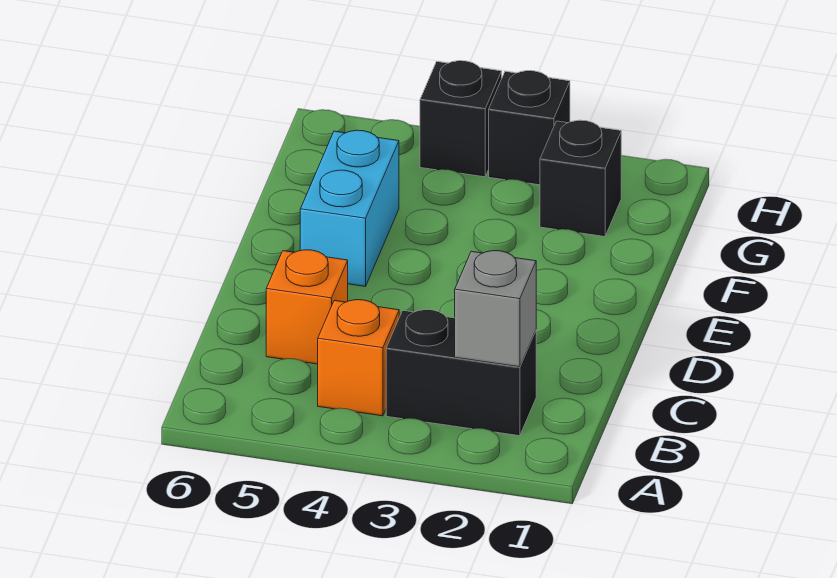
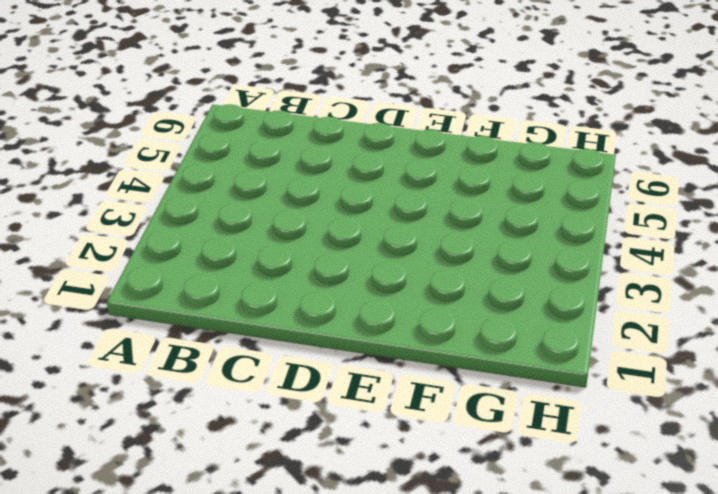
none -> black 1x2 brick [386,310,536,436]
none -> orange 1x1 brick [318,300,399,416]

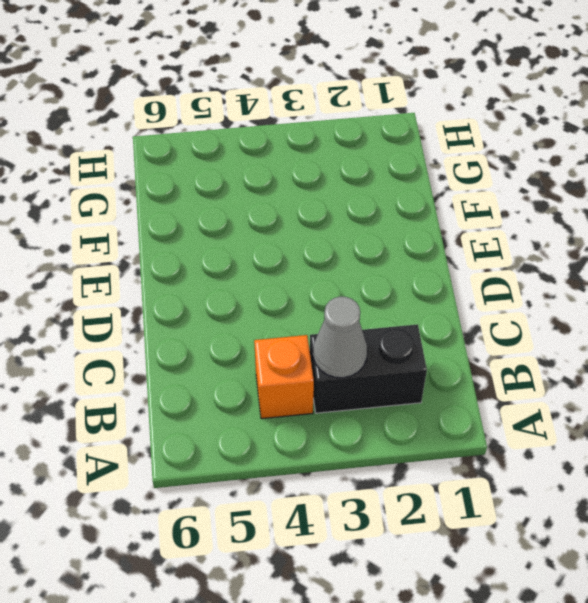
grey 1x1 cone [313,297,367,378] -> none
none -> orange 1x1 brick [266,250,348,364]
none -> cyan 1x2 brick [300,130,399,286]

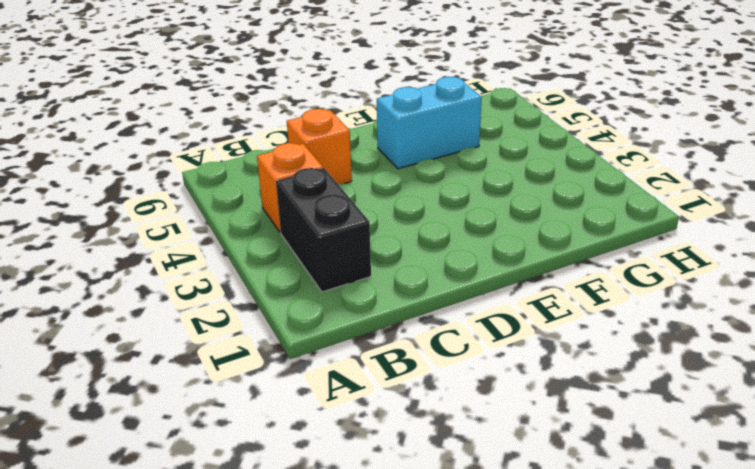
none -> black 1x1 brick [540,120,621,237]
none -> black 1x1 brick [489,71,570,185]

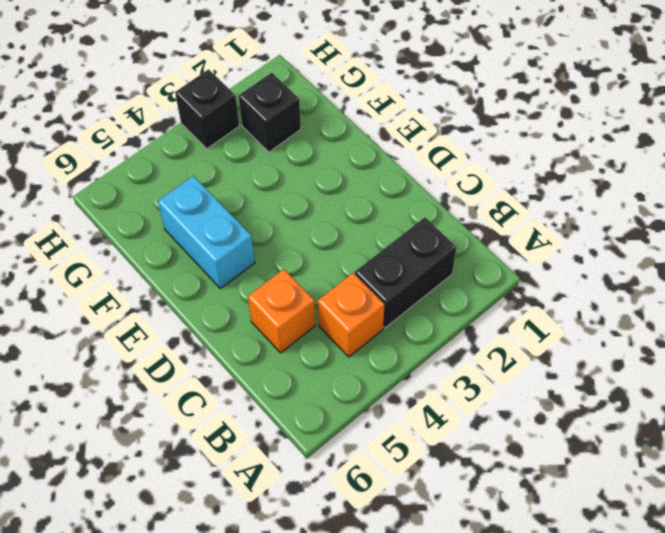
none -> black 1x1 brick [420,61,502,177]
none -> grey 1x1 brick [455,251,536,367]

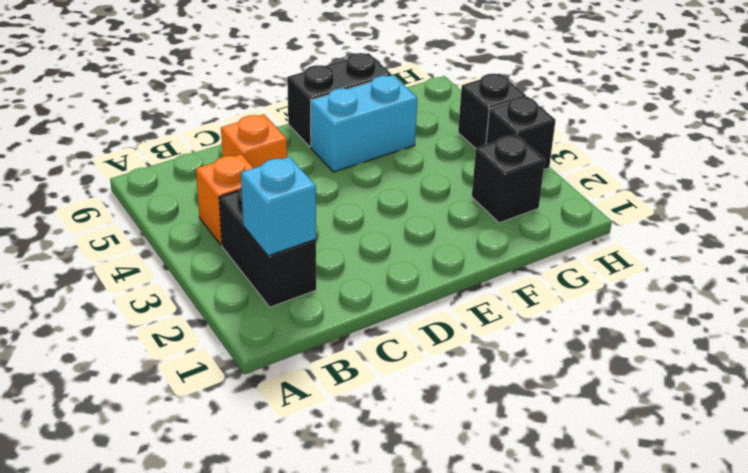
cyan 1x1 brick [241,157,316,256] -> grey 1x1 brick [455,251,536,367]
black 1x2 brick [287,53,392,147] -> none

